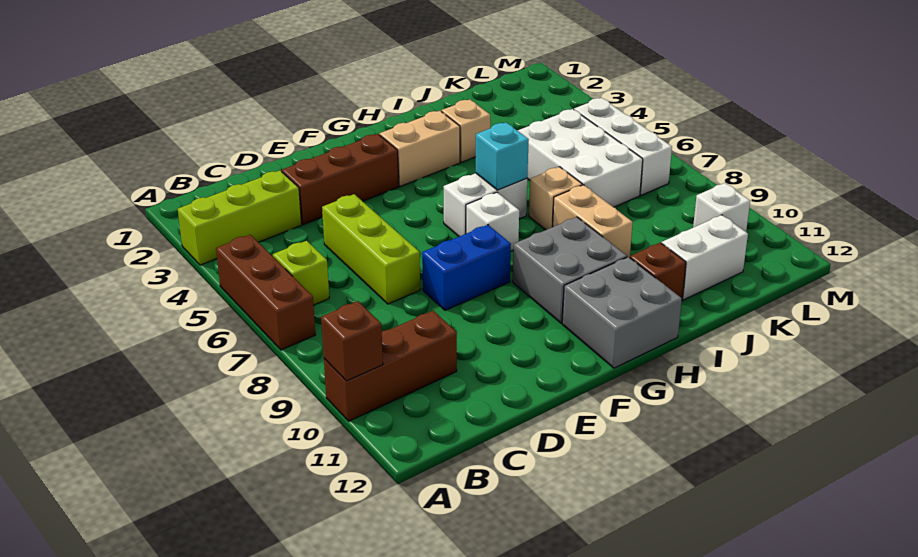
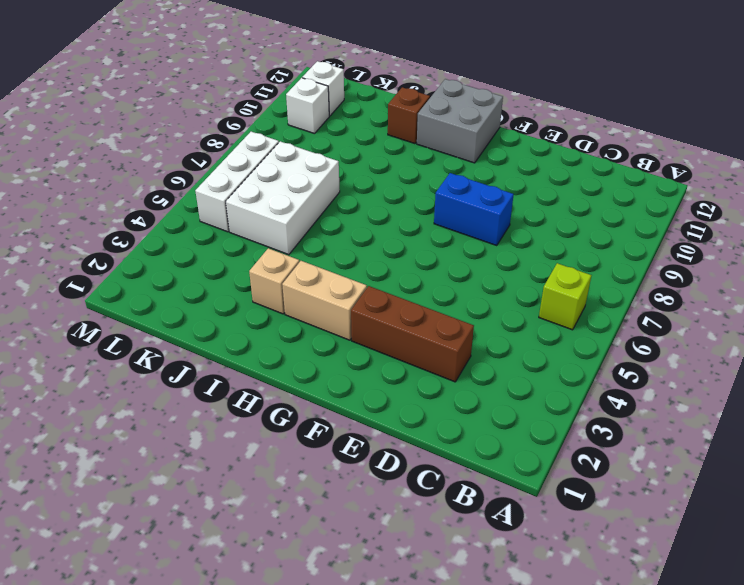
white 1x1 brick [302,61,344,116] -> white 1x1 brick moved to [466,192,519,251]
none -> lime 1x3 brick [178,170,302,265]
none -> brown 1x3 brick [216,235,315,350]
none -> brown 1x3 brick [324,311,457,421]

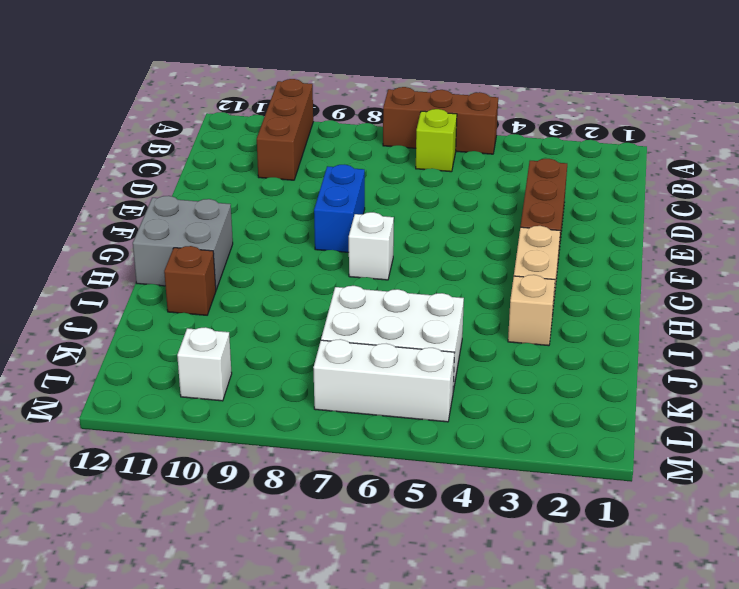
none -> lime 1x3 brick [178,170,302,265]
none -> lime 1x3 brick [322,194,420,304]
none -> white 1x2 brick [443,173,527,236]

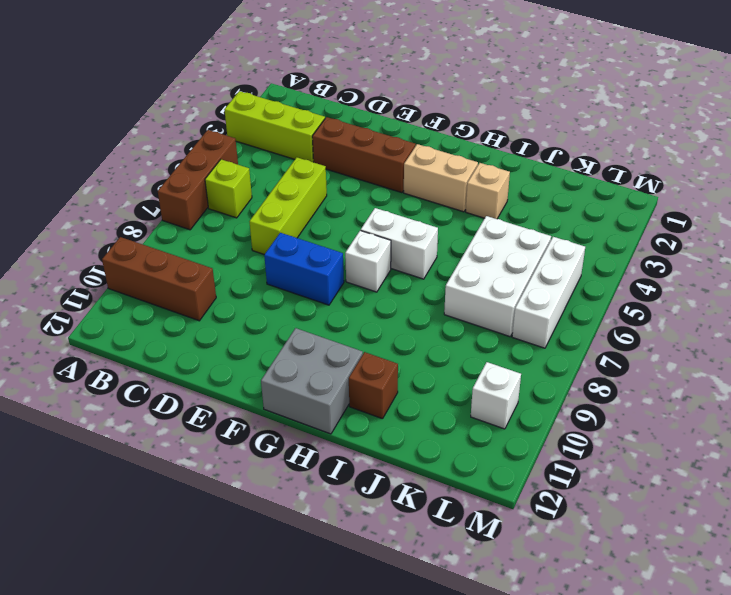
none -> grey 2x2 brick [513,217,627,323]
none -> tan 1x1 brick [529,167,582,230]
none -> tan 1x2 brick [553,185,633,258]

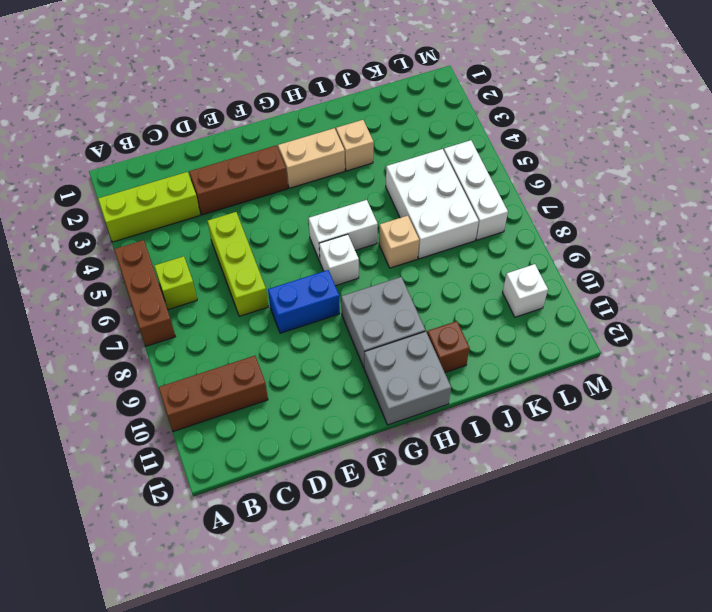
none -> tan 1x2 brick [553,185,633,258]
none -> white 1x2 brick [662,215,748,300]
none -> brown 1x1 brick [321,301,383,381]

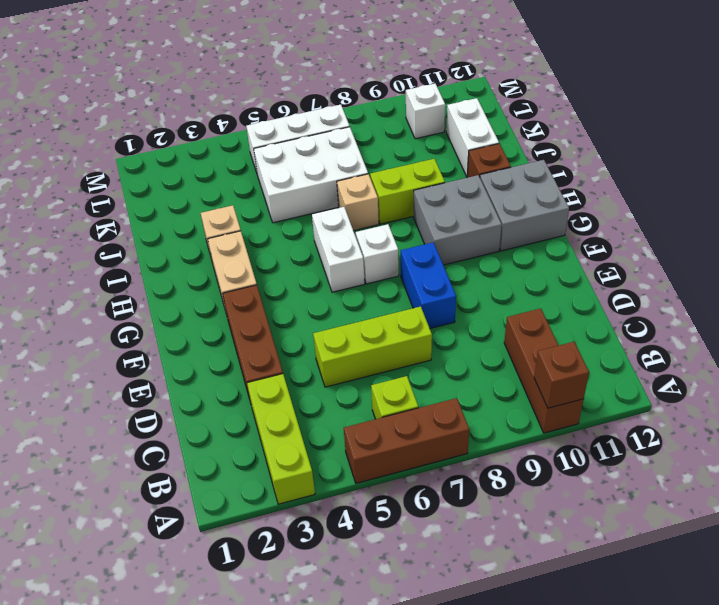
lime 1x2 brick [370,159,445,224] -> tan 1x2 brick [553,185,633,258]
none -> cyan 1x1 brick [476,122,529,190]

